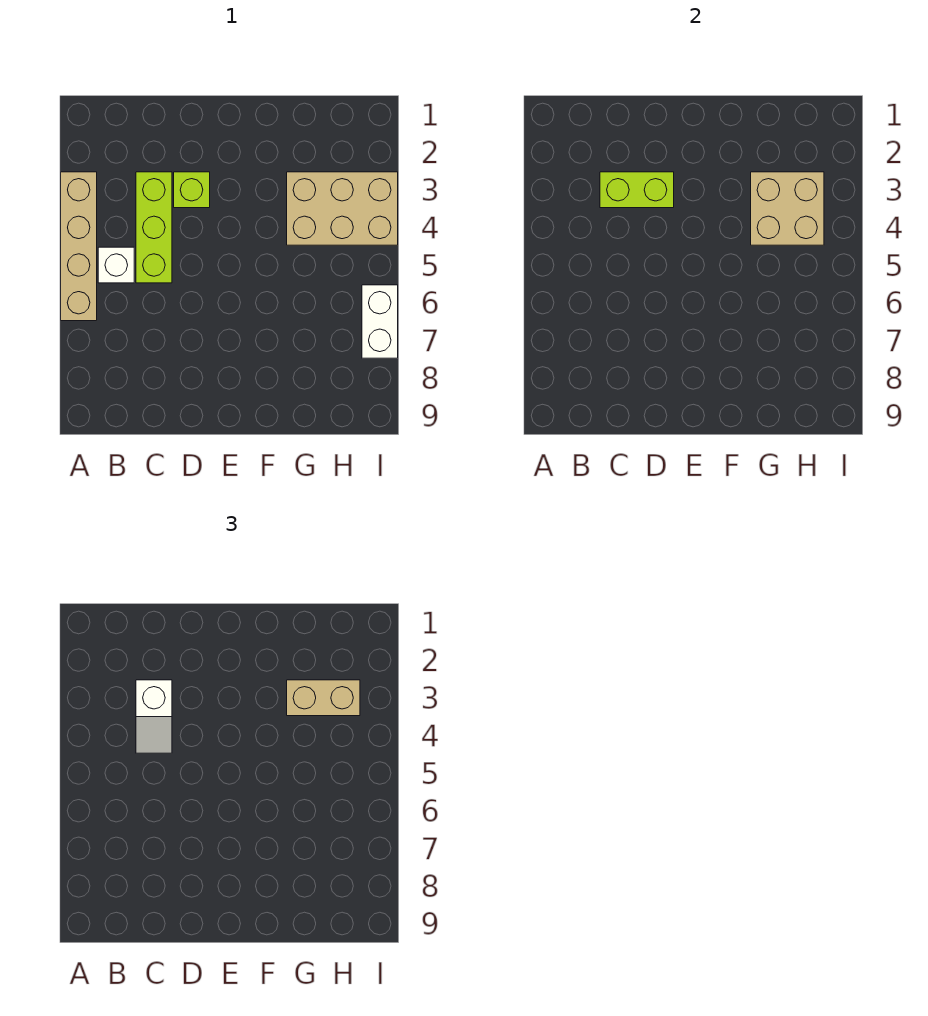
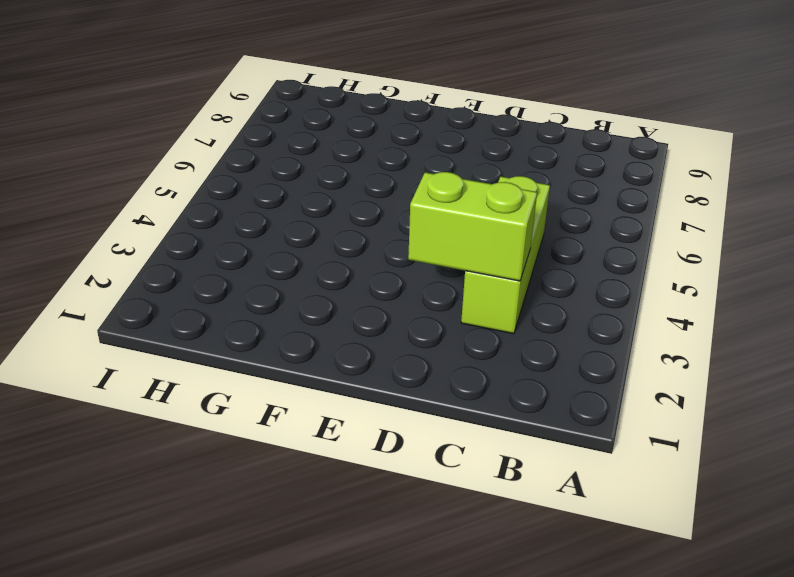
none -> tan 1x4 brick [61,172,97,321]
none -> white 1x1 brick [98,247,134,283]

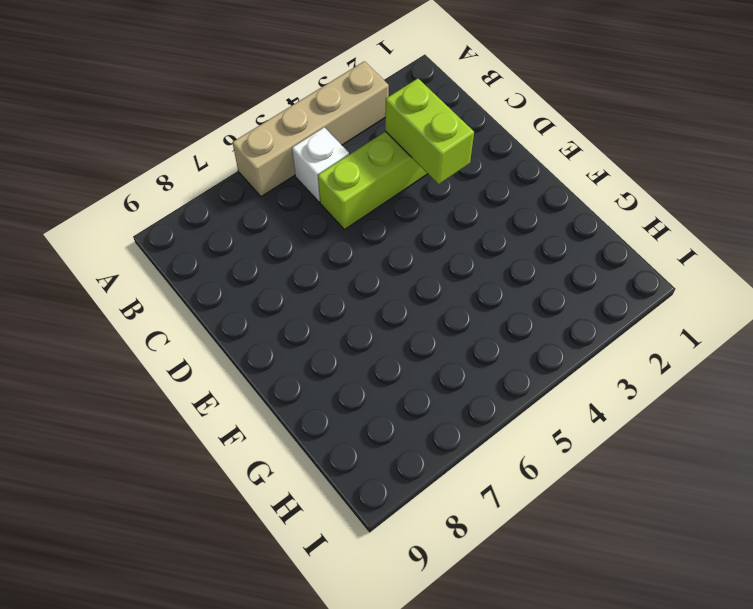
none -> lime 1x1 brick [174,172,210,208]
none -> tan 2x3 brick [287,172,398,245]

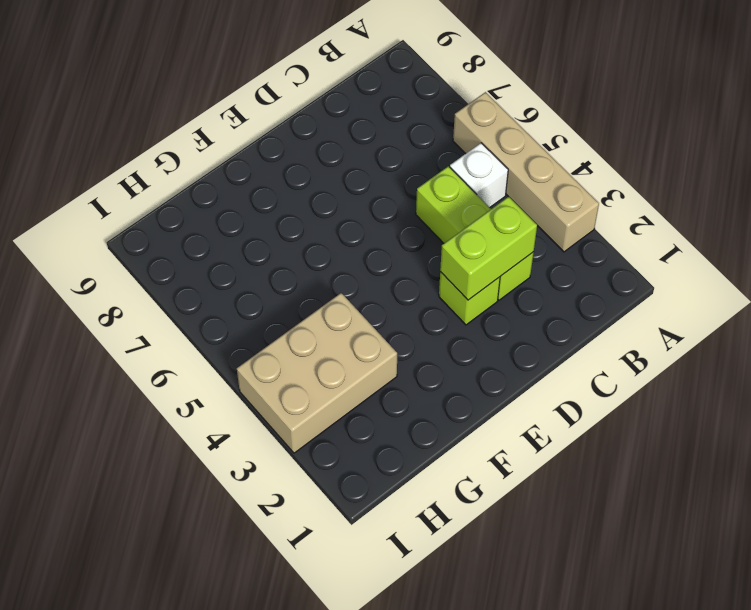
none -> white 1x2 brick [362,285,398,358]
none -> tan 2x2 brick [751,172,824,245]

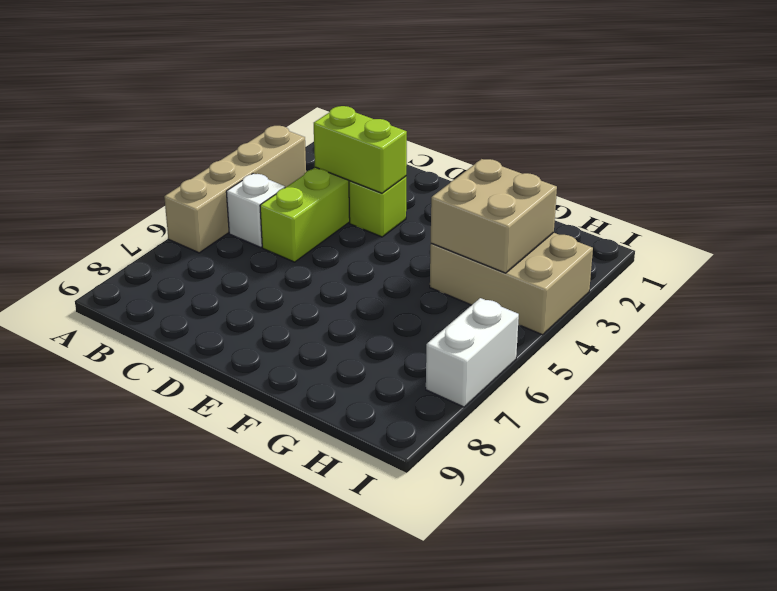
none -> white 1x2 slope [136,680,172,753]
none -> tan 1x2 brick [287,680,360,716]

